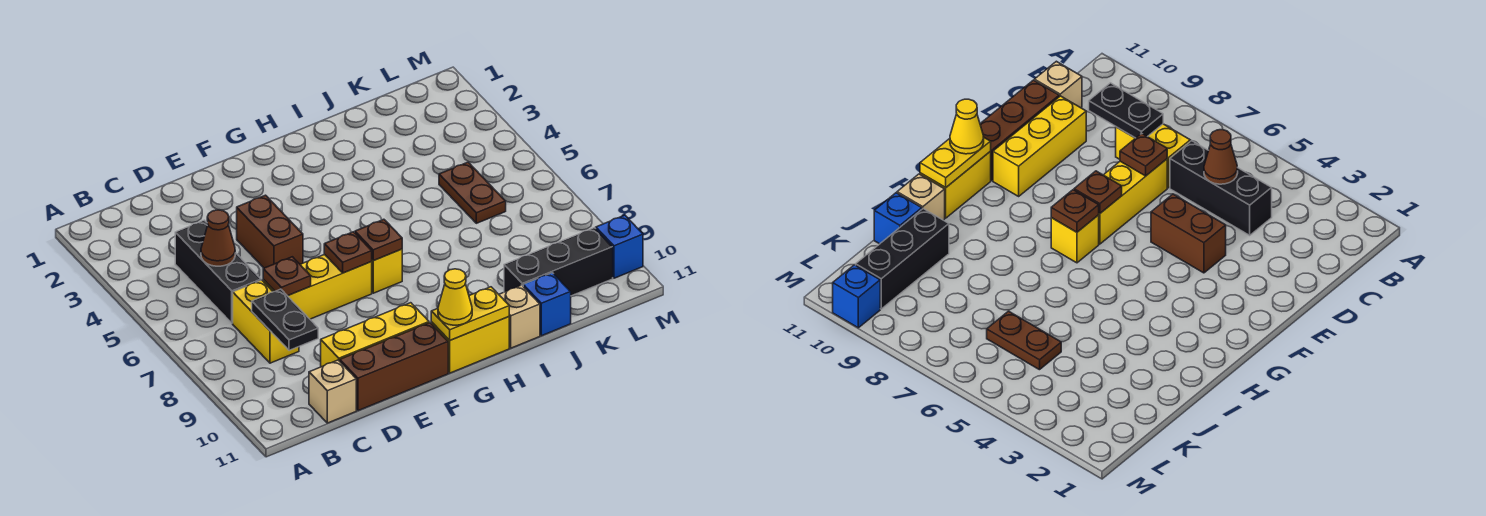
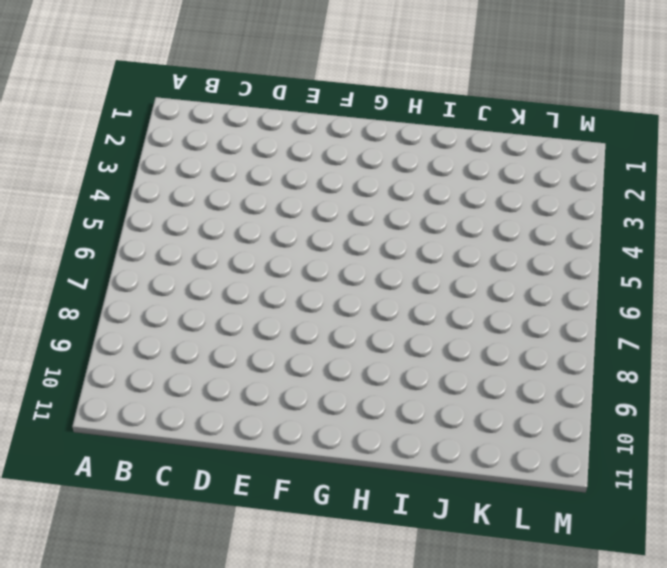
none -> black 1x3 brick [175,220,261,323]
none -> yellow 1x2 brick [233,280,299,363]
none -> tan 1x1 brick [309,360,356,423]

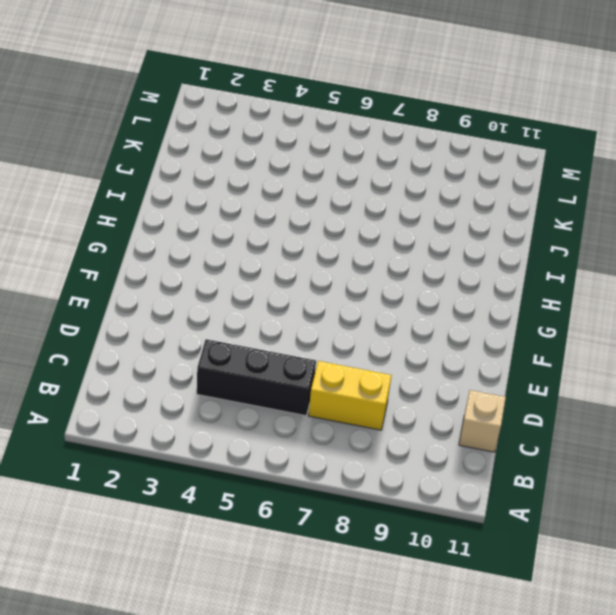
none -> yellow 1x3 brick [263,254,372,319]
none -> yellow 1x3 brick [321,303,429,367]
none -> brown 1x3 brick [340,323,448,411]

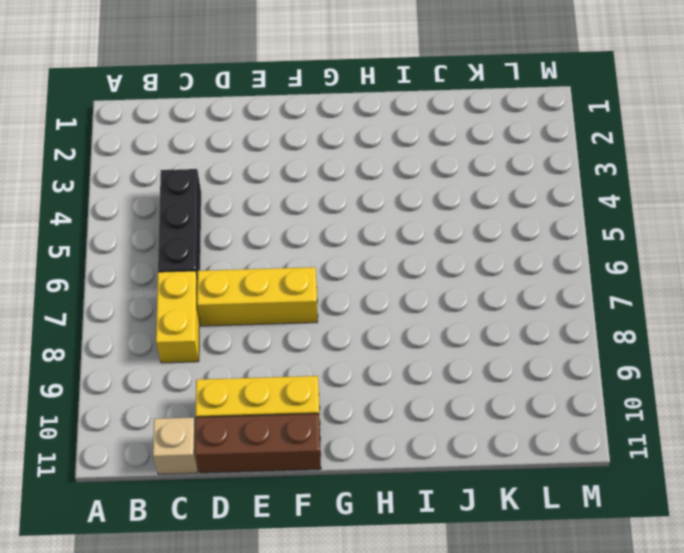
none -> brown 1x2 brick [237,195,303,268]
none -> yellow 1x1 brick [371,249,402,293]
none -> yellow 1x2 brick [431,317,509,373]

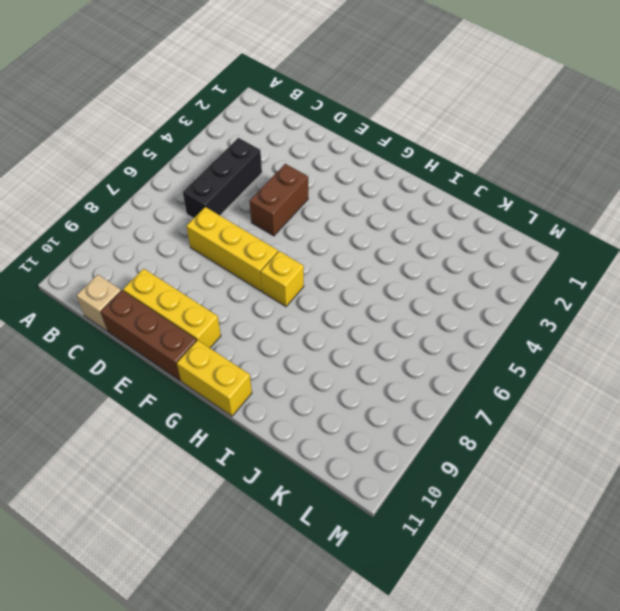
none -> yellow 1x2 brick [233,280,299,363]
none -> tan 1x1 brick [499,285,540,348]
none -> black 1x3 brick [504,228,613,296]

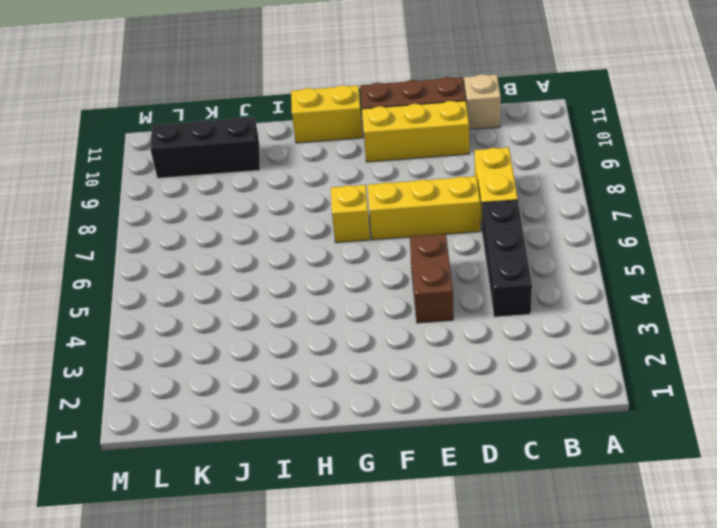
none -> tan 1x1 brick [499,285,540,348]
none -> blue 1x1 brick [523,273,571,336]
none -> brown 1x2 plate [439,162,506,223]

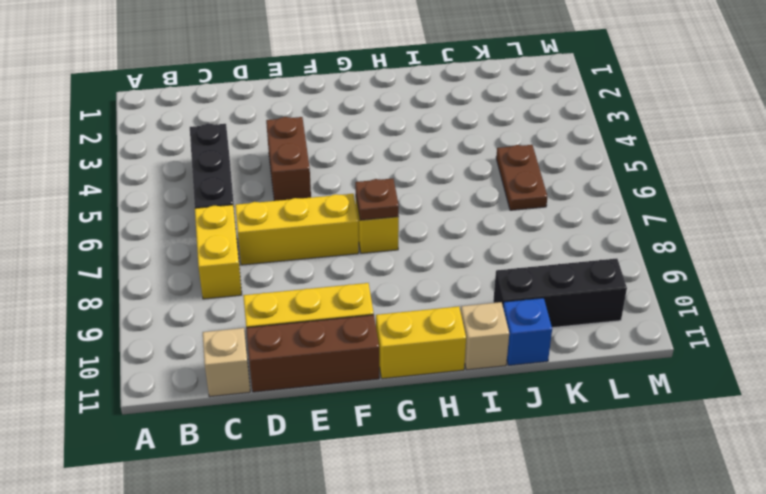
none -> blue 1x1 brick [596,215,643,278]
none -> brown 1x1 cone [201,210,235,266]
none -> black 1x2 plate [252,289,318,350]

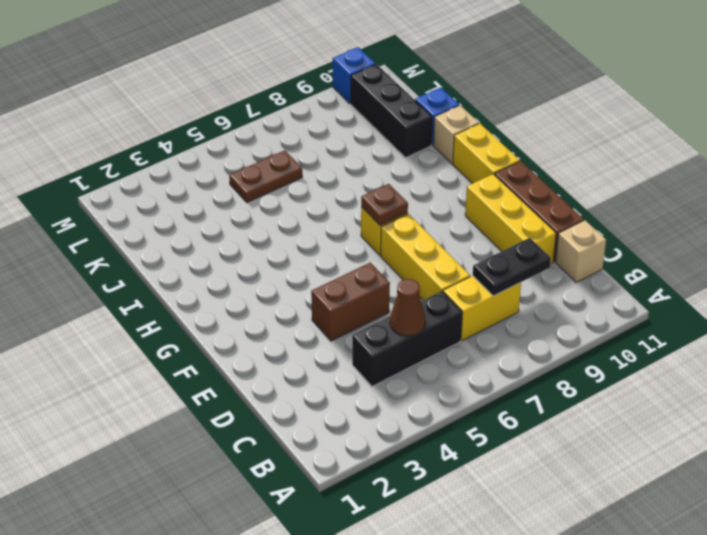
none -> brown 1x1 plate [263,257,311,296]
none -> brown 1x1 plate [324,232,372,273]
none -> yellow 1x2 plate [431,287,509,340]

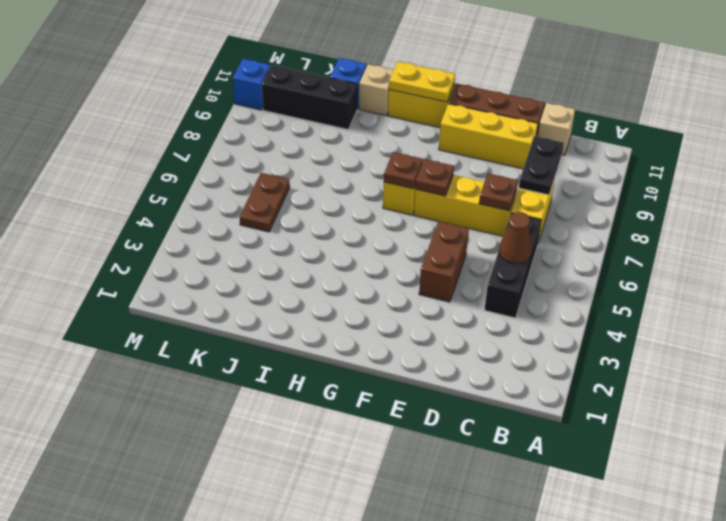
none -> yellow 1x1 cone [438,269,472,325]

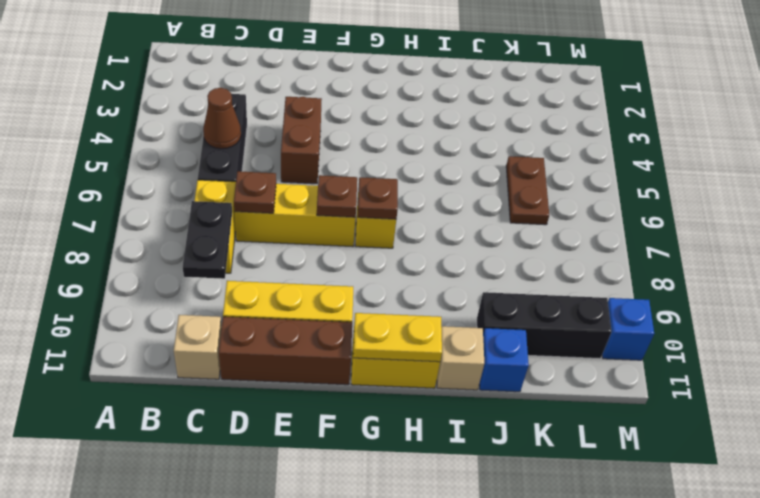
none -> yellow 1x1 cone [438,269,472,325]

